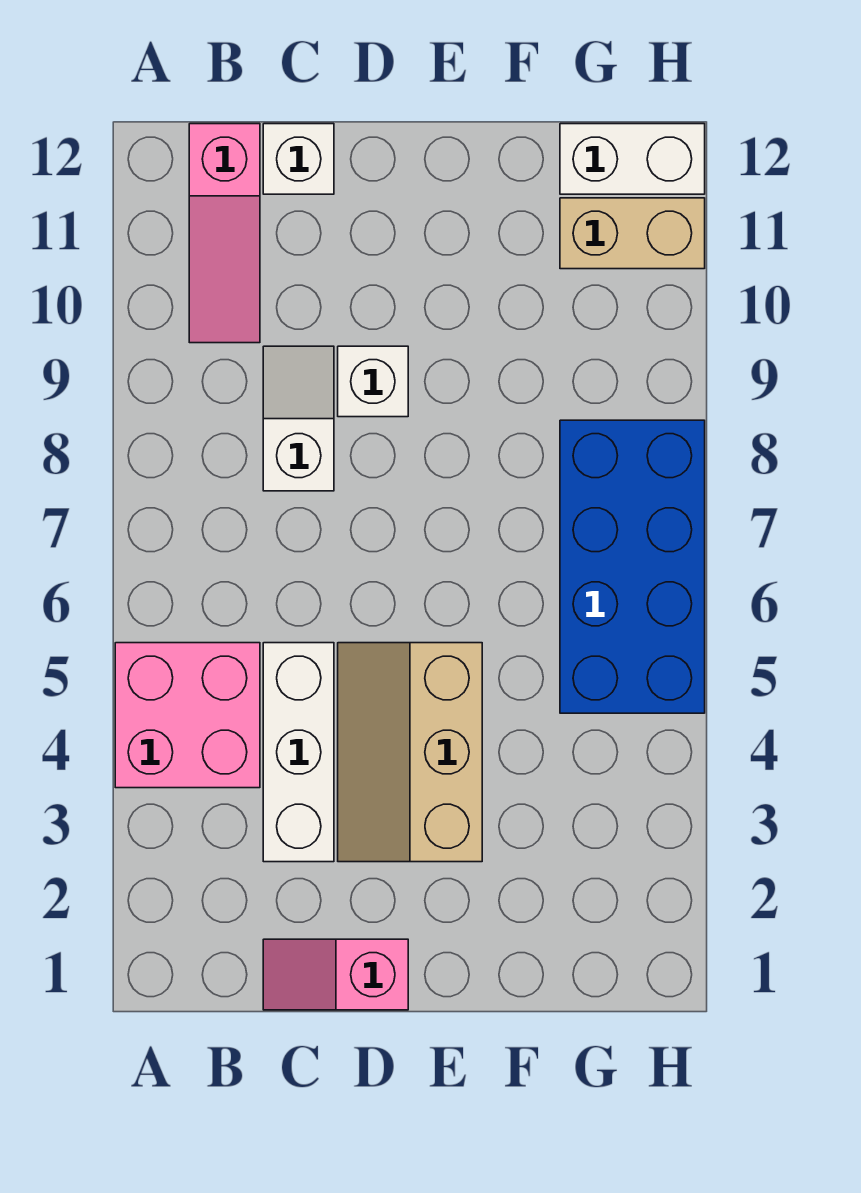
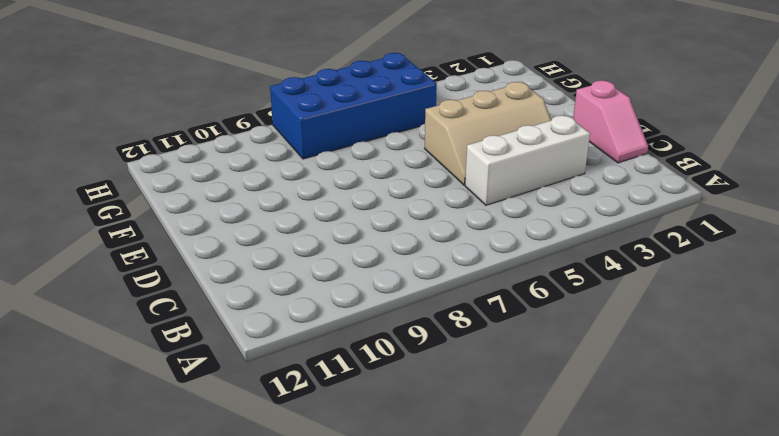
none -> pink 2x2 brick [115,643,260,788]
none -> pink 1x3 slope [189,124,260,343]

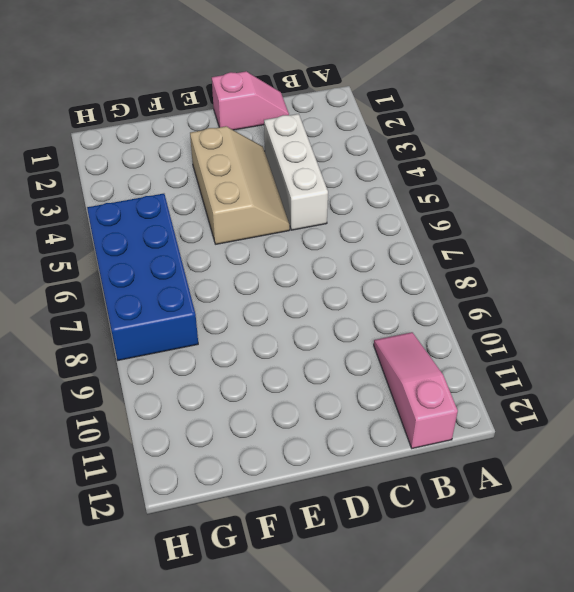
none -> pink 2x2 brick [115,643,260,788]
none -> white 1x2 slope [263,346,334,491]

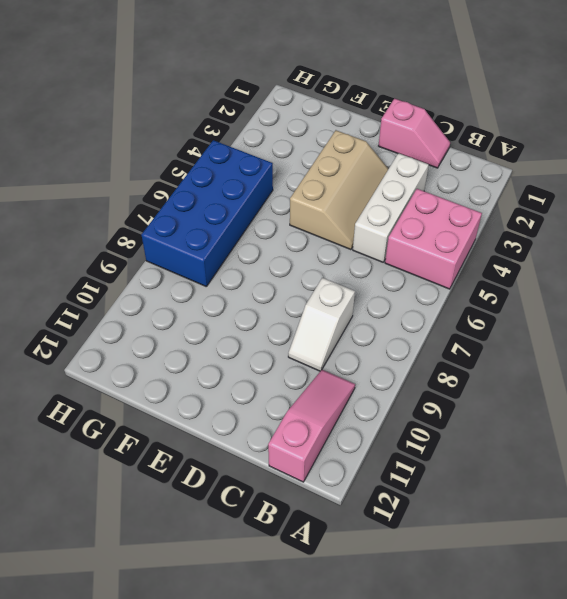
none -> white 1x1 brick [263,124,334,194]
none -> white 1x1 brick [338,346,408,417]

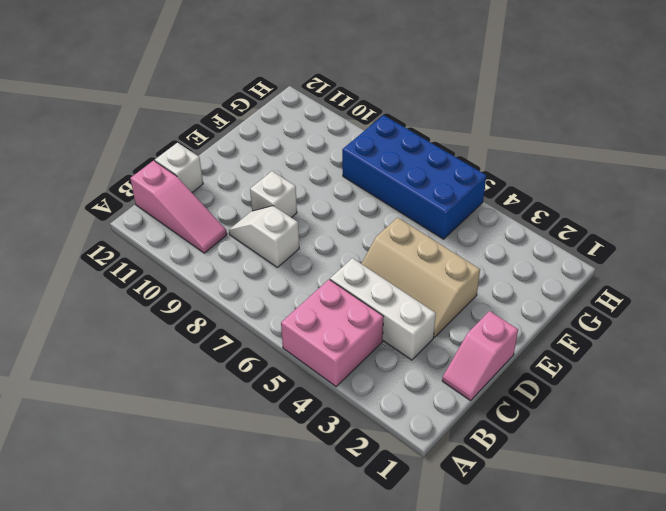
none -> tan 1x2 brick [560,198,705,269]
none -> white 1x2 brick [560,124,705,194]

